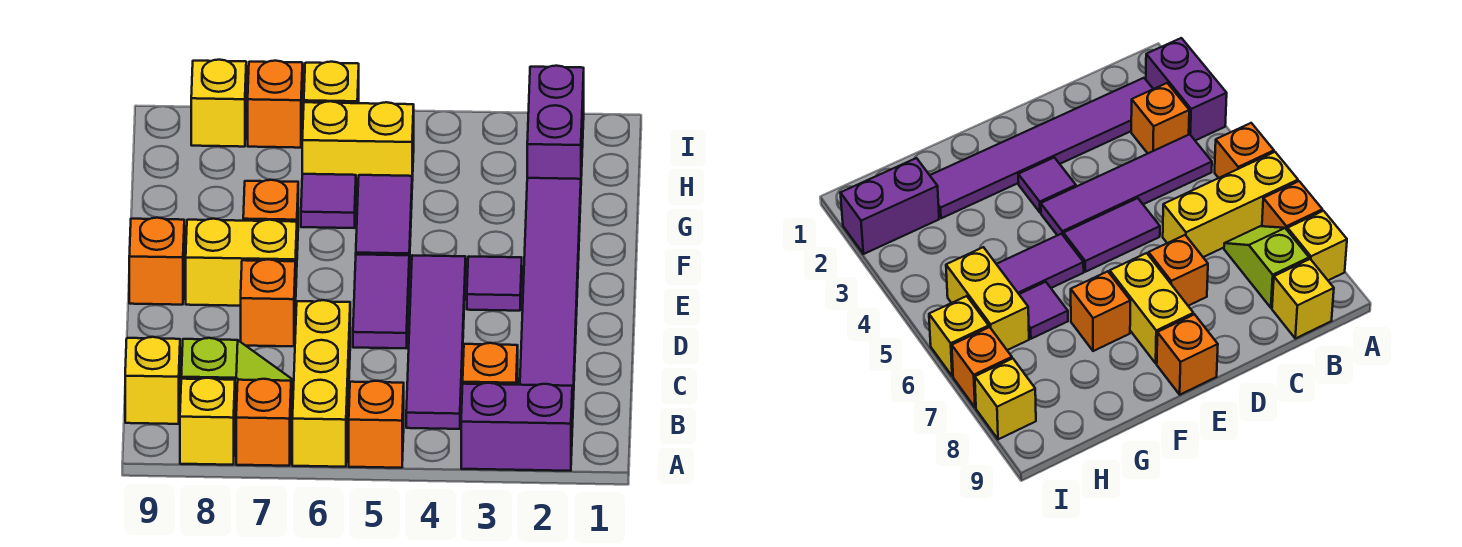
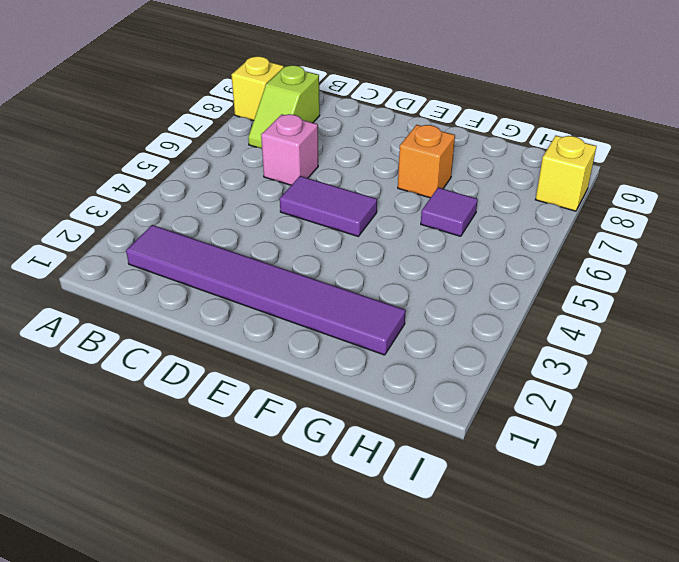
pink 1x1 brick [261,114,318,185] -> yellow 1x3 brick [292,300,350,467]
none -> purple 1x2 brick [461,383,572,471]
none -> orange 1x1 brick [349,381,404,468]
none -> orange 1x1 brick [236,379,291,466]

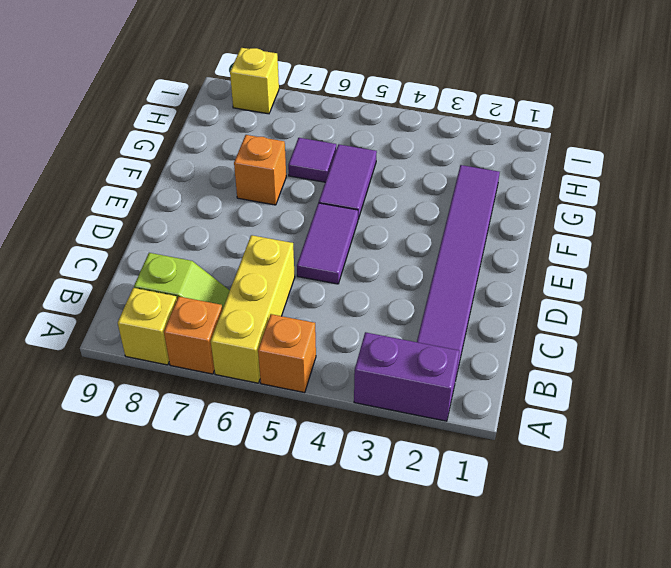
none -> orange 1x1 brick [463,343,518,385]
none -> purple 1x4 tile [406,255,466,429]
none -> yellow 1x1 brick [125,337,180,424]

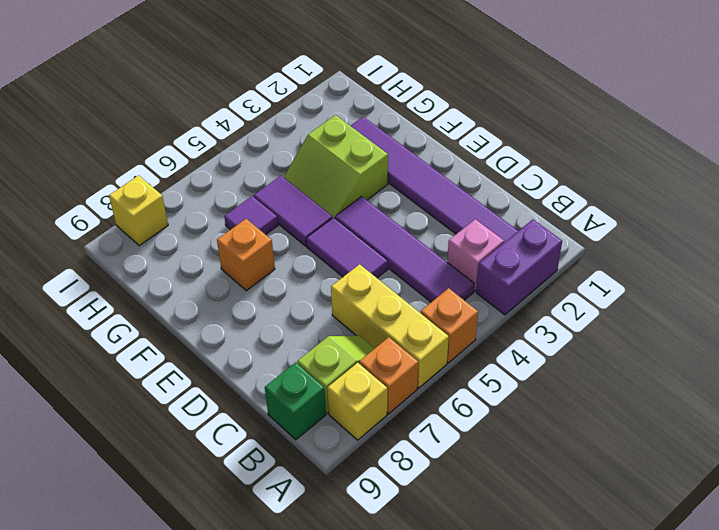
pink 1x1 brick [447,219,504,291] -> orange 1x1 brick [463,343,518,385]
green 1x1 brick [265,362,326,440] -> yellow 1x1 brick [125,337,180,424]
lime 2x2 slope [284,115,388,218] -> none
none -> orange 1x1 brick [241,259,295,346]
none -> purple 1x1 tile [467,257,522,311]
none -> yellow 1x2 brick [186,219,297,306]

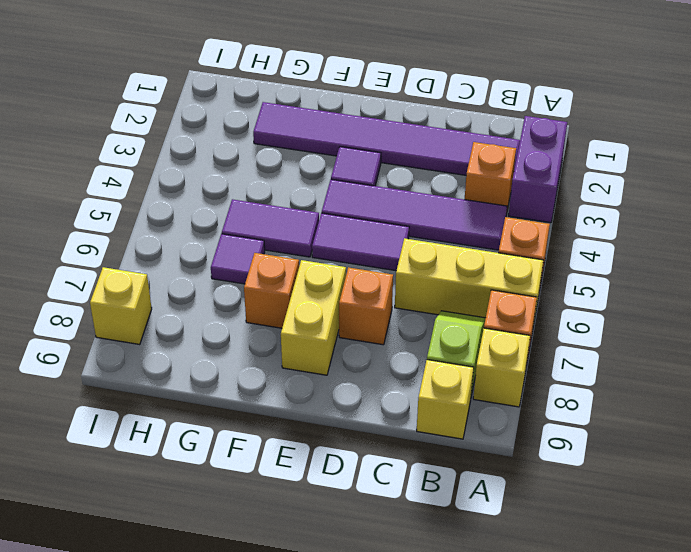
none -> orange 1x1 brick [129,218,184,305]
none -> purple 1x2 brick [527,66,584,179]
none -> yellow 1x2 brick [302,101,414,188]

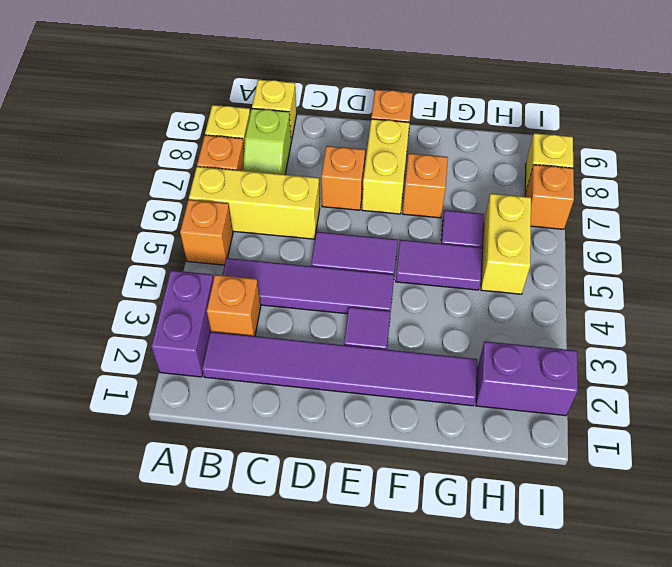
none -> yellow 1x1 brick [304,62,359,103]

